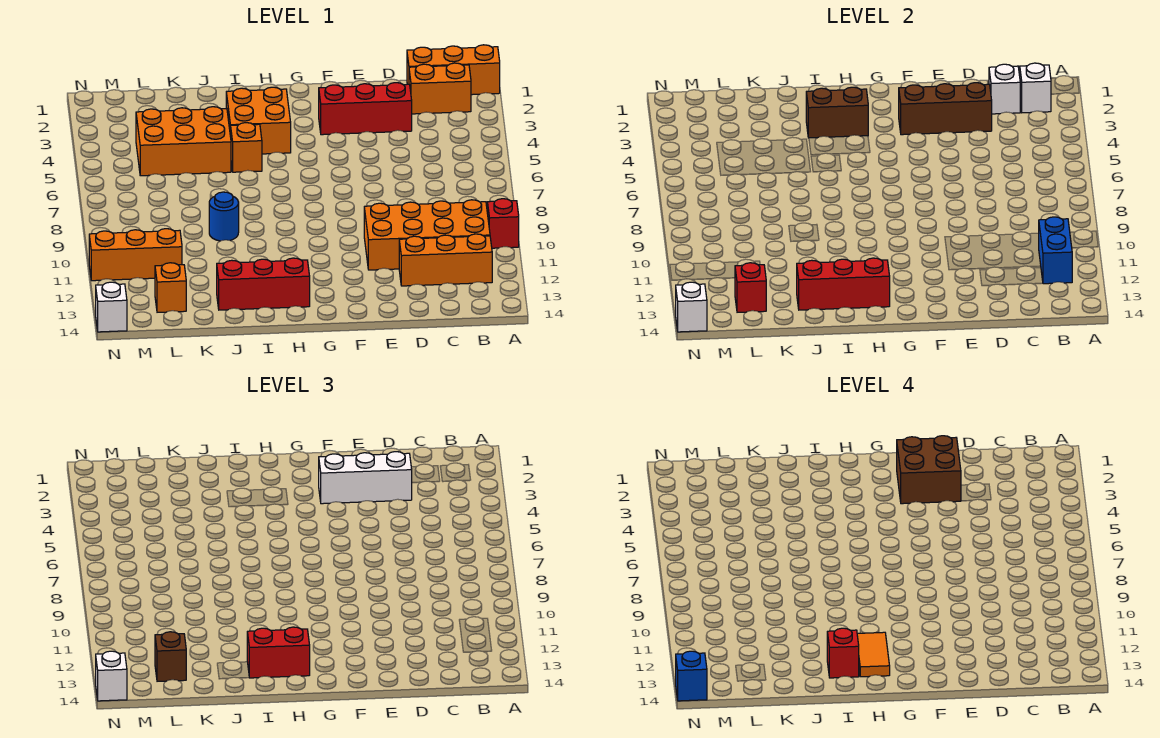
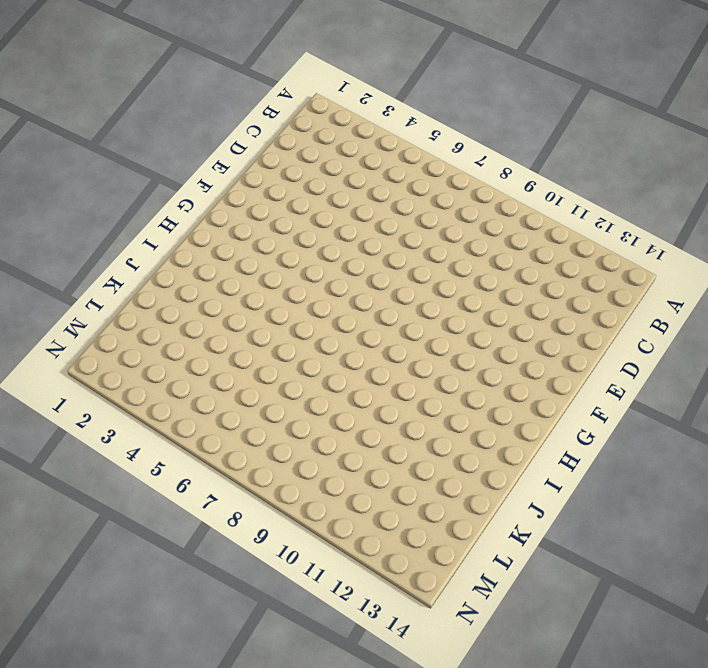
none -> orange 1x3 brick [407,45,500,95]
none -> red 1x1 brick [487,199,519,248]
none -> orange 1x2 brick [409,63,471,114]
none -> orange 2x4 brick [364,200,490,270]

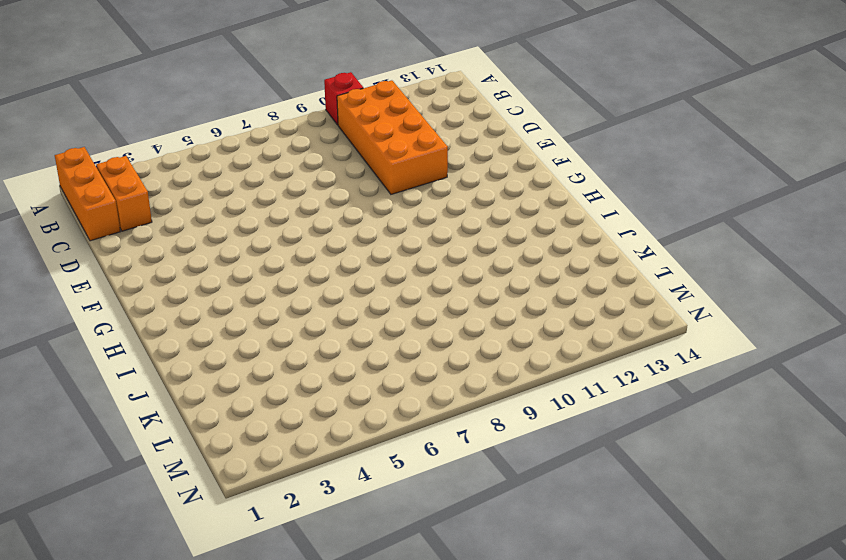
none -> orange 1x3 brick [399,234,492,286]
none -> red 1x3 brick [319,83,412,135]
none -> orange 2x2 brick [226,87,291,154]
none -> red 1x3 brick [217,258,310,310]

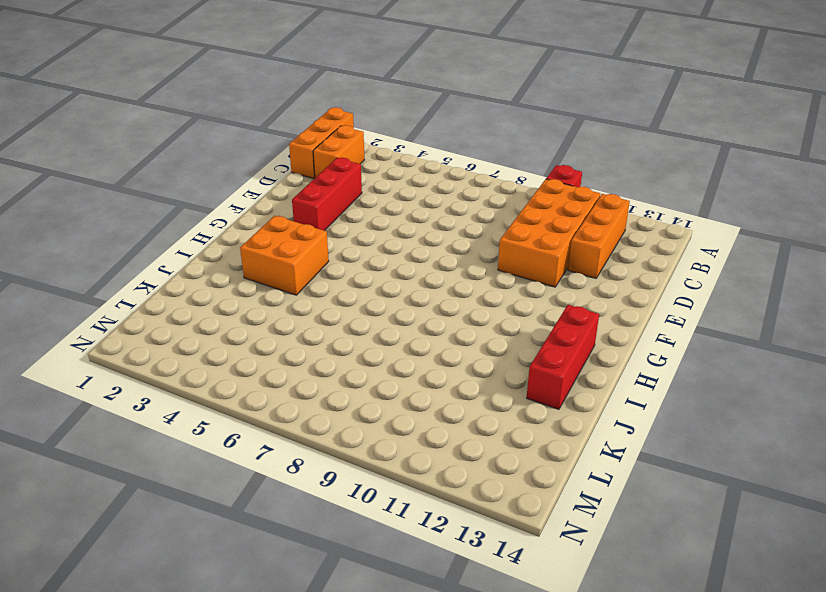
none -> orange 1x1 brick [231,123,262,172]
none -> orange 2x3 brick [136,107,231,176]
none -> blue 1x1 round brick [209,192,239,241]
none -> orange 1x3 brick [89,229,182,281]

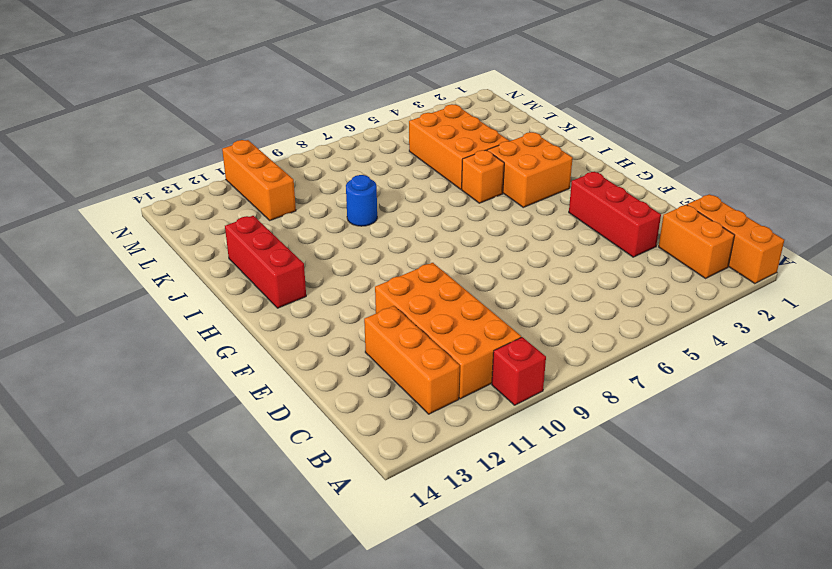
none -> orange 1x1 brick [155,263,186,312]
none -> white 1x1 brick [96,282,127,332]
none -> white 1x1 brick [1020,63,1051,113]
none -> blue 1x2 brick [1039,217,1072,284]

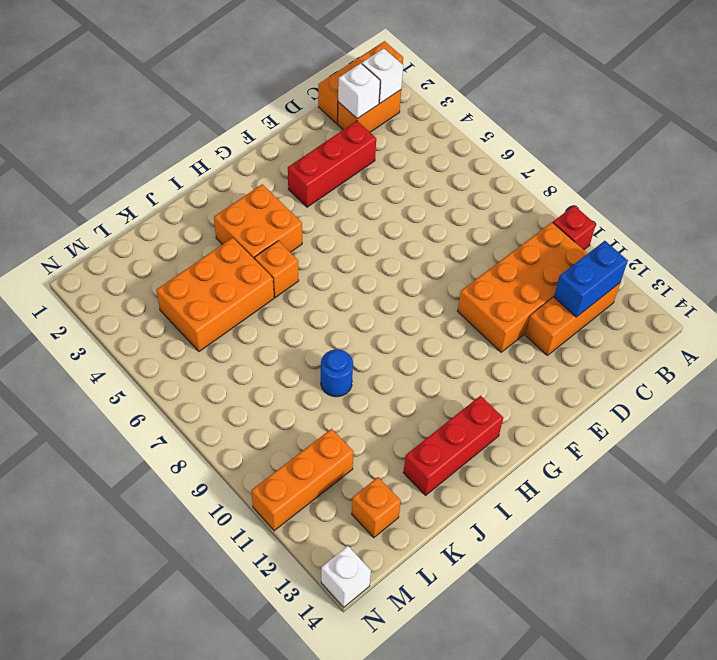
blue 1x2 brick [554,241,628,317] -> blue 1x2 brick turned to [1039,217,1072,284]
none -> brown 1x3 brick [899,83,992,135]
none -> brown 1x2 brick [806,87,868,138]
none -> red 1x3 brick [797,258,890,310]
none -> red 1x1 brick [735,263,766,312]

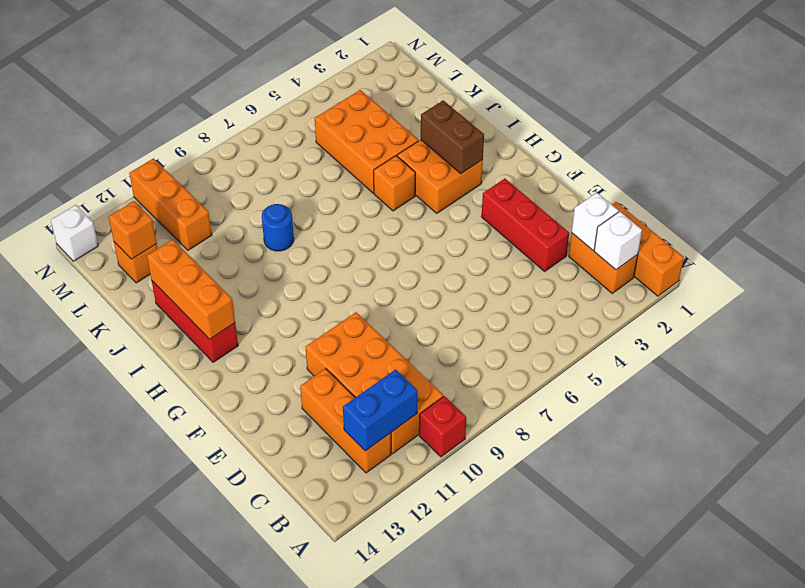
orange 1x3 brick [147,239,235,339] -> red 1x3 brick [797,258,890,310]
orange 1x1 brick [109,201,157,259] -> red 1x1 brick [735,263,766,312]
none -> brown 1x3 brick [899,83,992,135]
none -> white 1x1 brick [676,282,707,332]
none -> white 1x3 brick [319,452,412,504]
none -> red 1x2 brick [247,627,310,678]

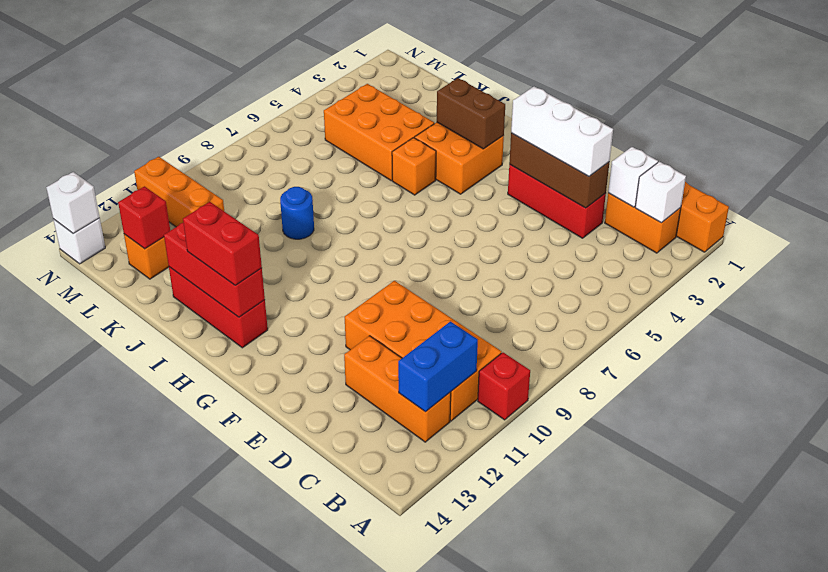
none -> brown 1x1 brick [155,632,186,681]
none -> white 1x1 brick [96,651,127,701]
none -> brown 2x2 brick [897,436,961,504]
none -> orange 1x2 tile [857,632,890,677]

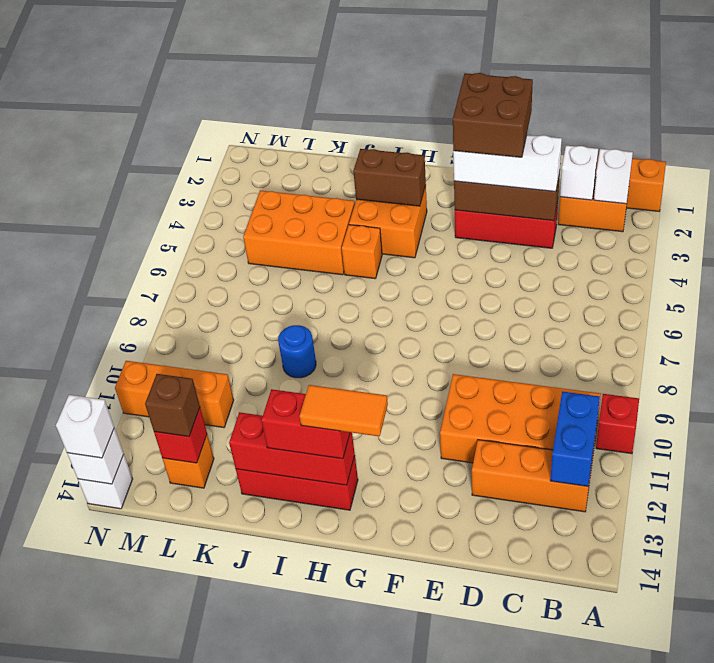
orange 1x2 tile [299,385,388,436] -> orange 1x2 tile turned to [857,632,890,677]
none -> red 1x1 brick [827,628,859,678]
none -> blue 1x1 brick [676,651,707,701]

